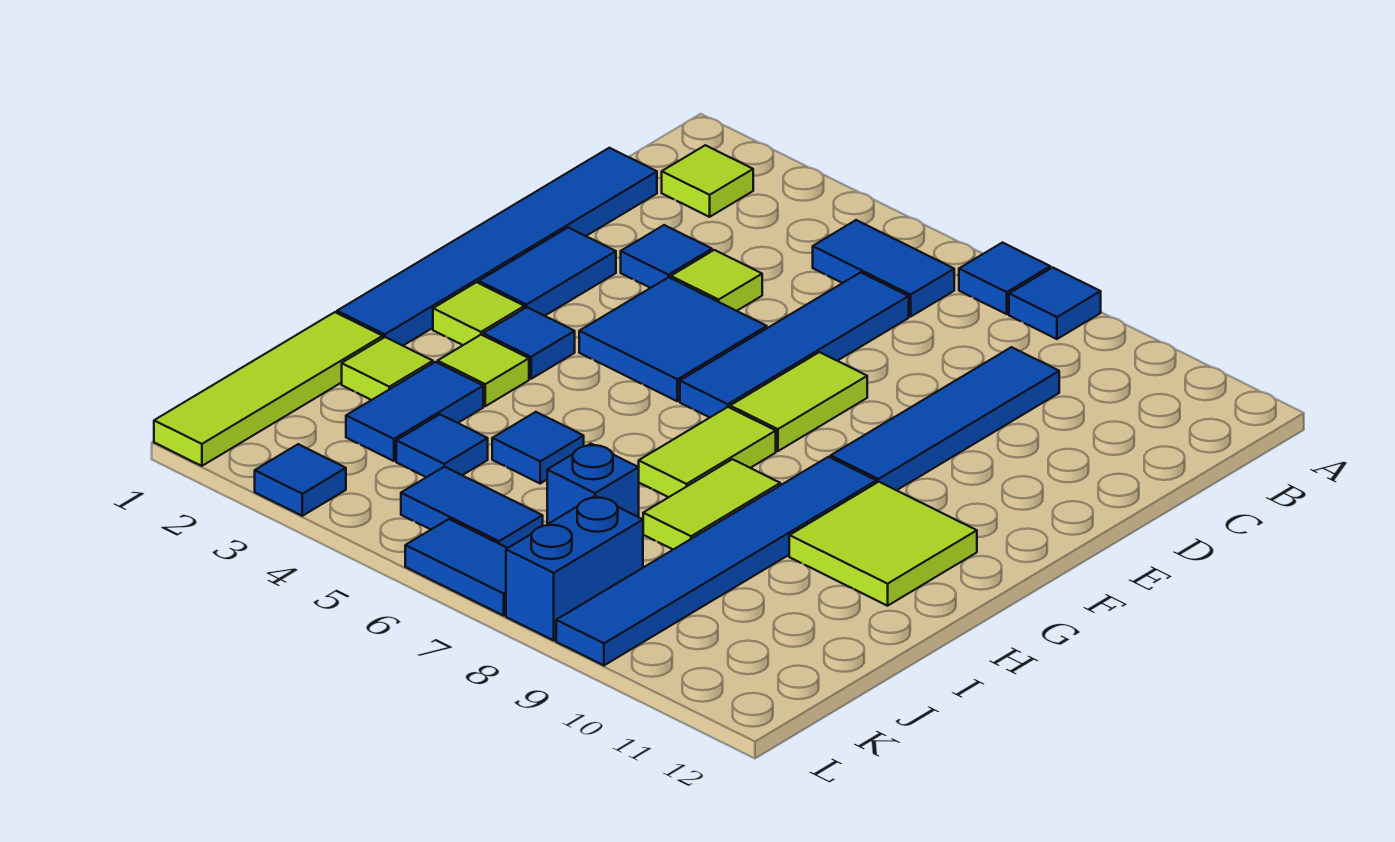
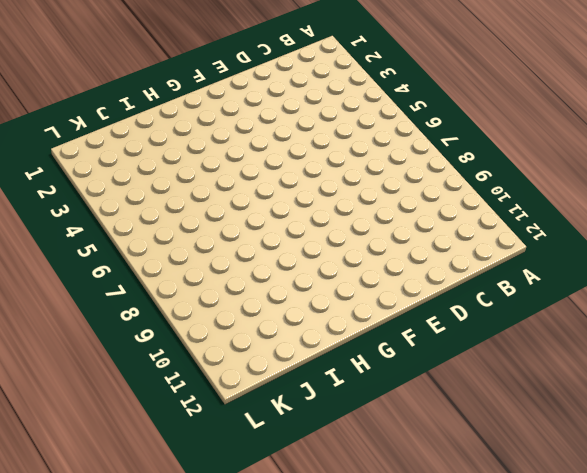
none -> blue 1x1 tile [959,243,1050,314]
none -> blue 1x1 tile [1009,267,1101,339]
none -> lime 1x1 tile [662,145,753,217]

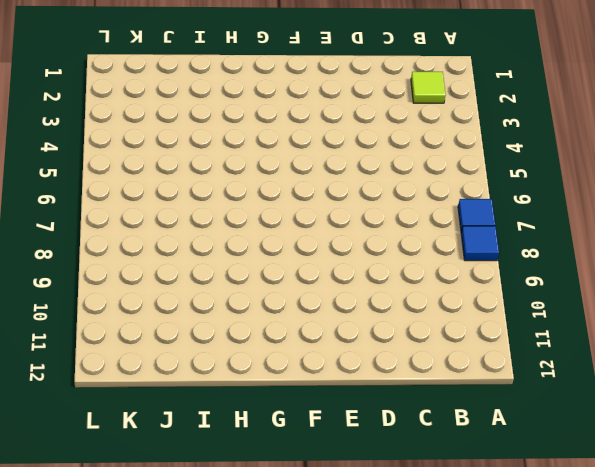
none -> blue 1x2 tile [813,220,954,317]
none -> blue 1x6 tile [337,148,657,346]
none -> blue 1x4 tile [680,272,909,417]

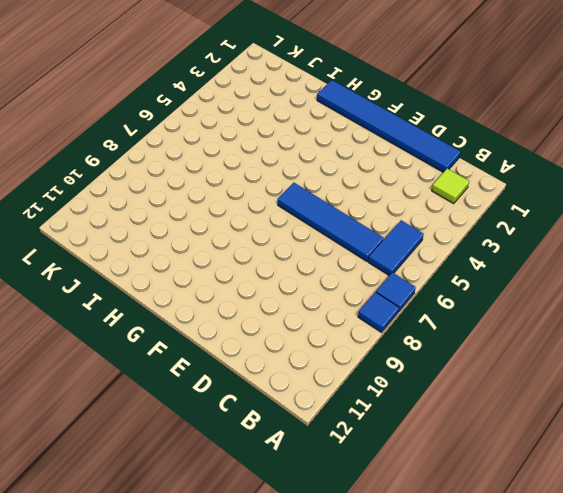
none -> blue 1x4 tile [831,347,1059,490]
none -> blue 1x1 tile [621,225,712,288]
none -> lime 1x1 tile [671,250,762,311]

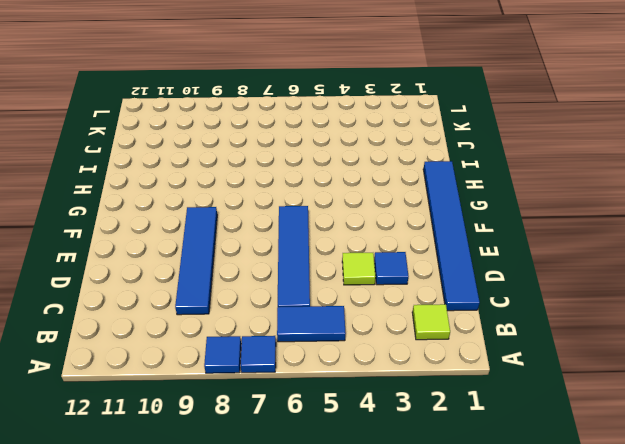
none -> blue 1x2 tile [479,228,616,316]
none -> blue 2x2 tile [579,277,767,401]
none -> lime 1x2 tile [730,352,867,451]

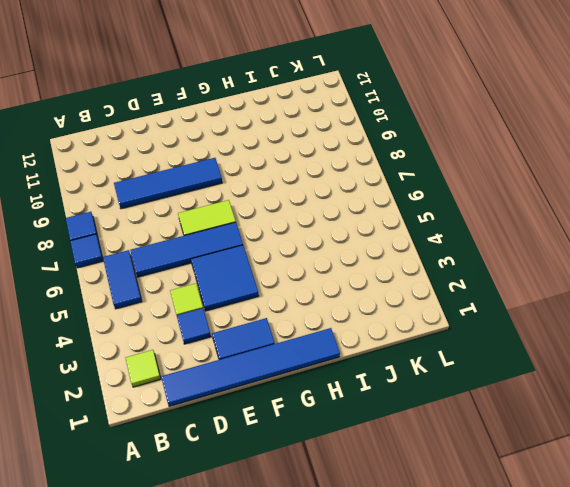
none -> lime 1x1 tile [433,282,524,345]
none -> blue 1x1 tile [483,307,575,379]
none -> lime 1x2 tile [639,407,776,497]

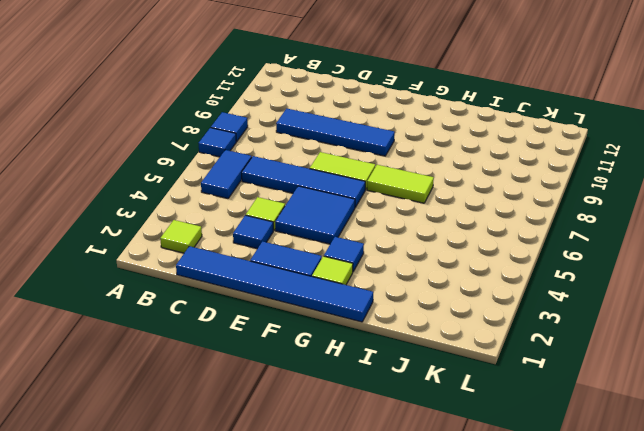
none -> blue 1x6 tile [556,457,876,665]
none -> lime 2x2 tile [789,482,977,606]
none -> lime 1x1 tile [438,335,529,406]

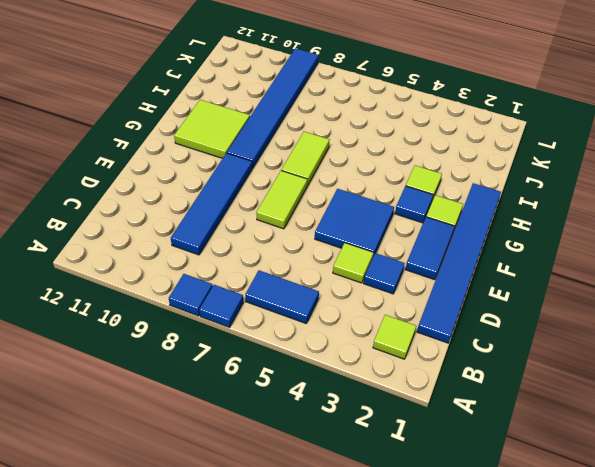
none -> blue 1x4 tile [680,272,909,417]
none -> lime 1x2 tile [643,459,780,550]
none -> lime 1x4 tile [154,312,383,466]

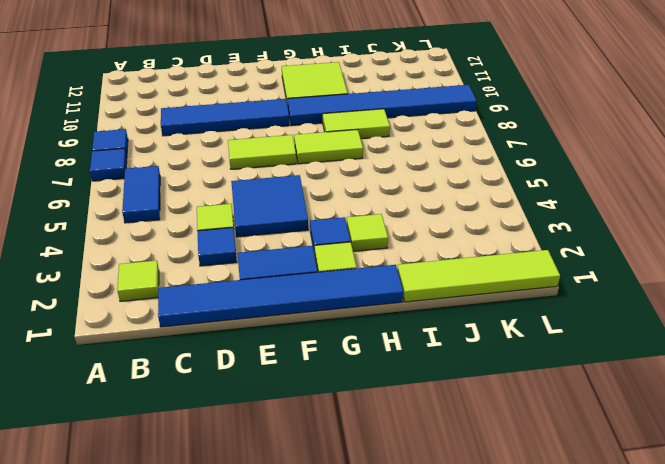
none -> blue 1x4 tile [680,272,909,417]
none -> lime 1x1 tile [342,337,433,400]
none -> blue 1x2 tile [346,362,483,461]

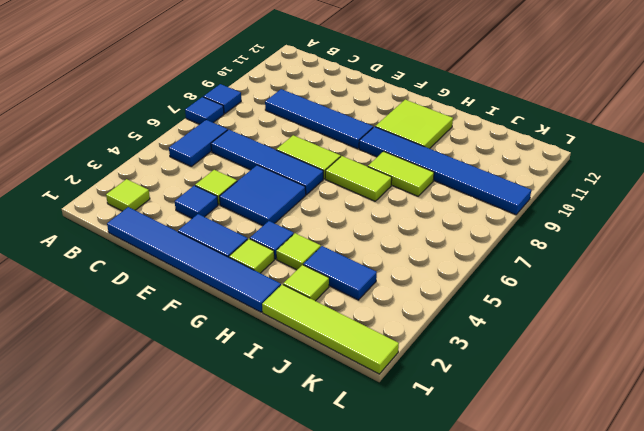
none -> blue 1x1 tile [492,412,584,483]
none -> blue 1x1 tile [396,414,488,477]
none -> blue 1x1 brick [547,444,639,524]

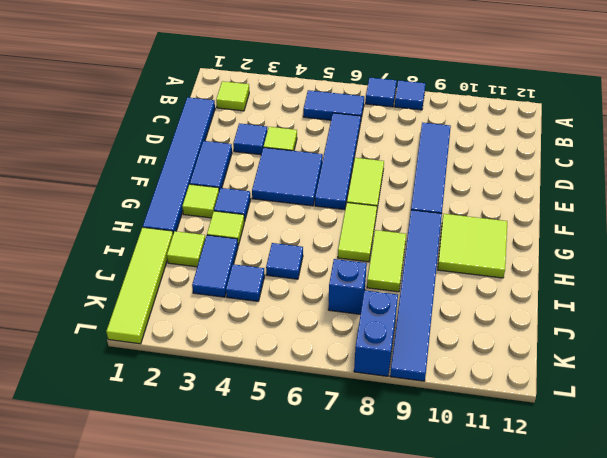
none -> blue 1x2 tile [401,467,543,548]
none -> blue 1x1 tile [255,444,346,516]
none -> blue 1x2 tile [405,519,507,616]

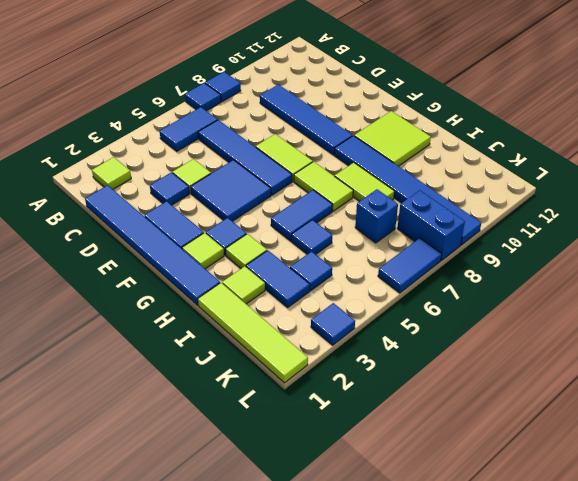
blue 1x2 tile [271,190,333,241] -> blue 1x2 tile moved to [401,467,543,548]

